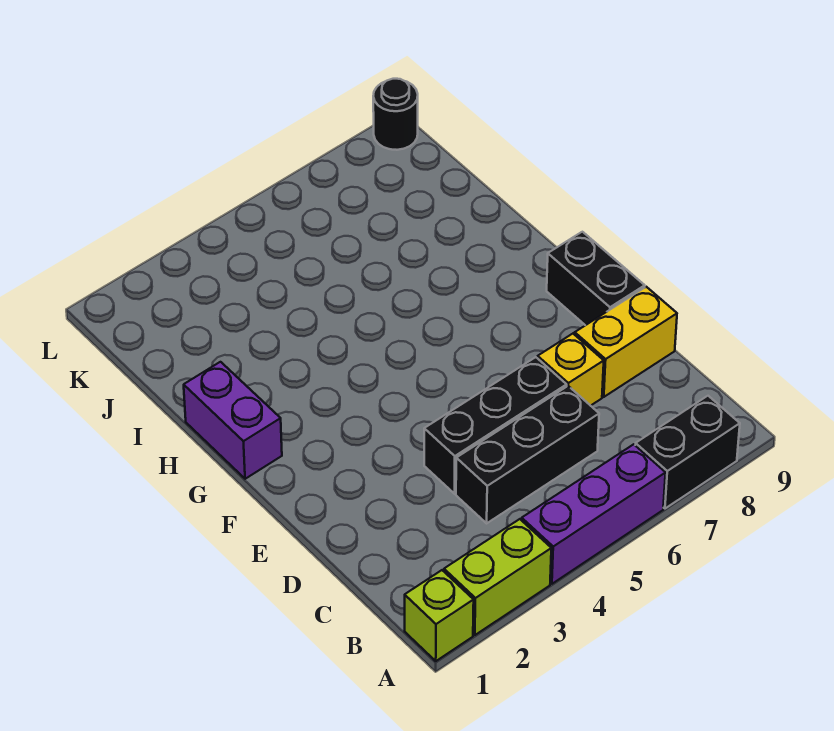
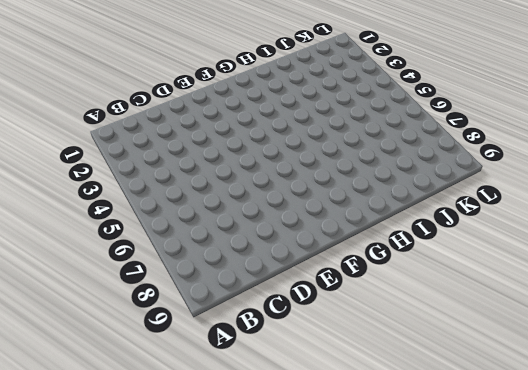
none -> lime 1x1 brick [405,570,474,661]
none -> lime 1x2 brick [444,519,551,635]

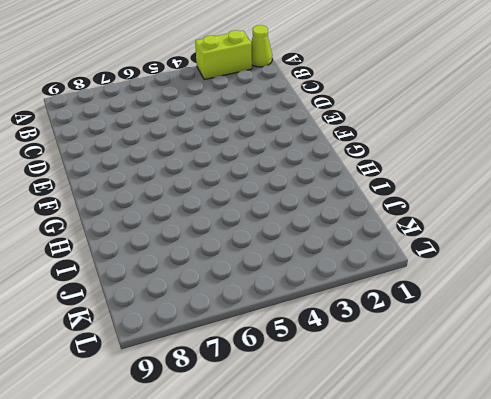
lime 1x1 cone [251,25,272,67] -> lime 1x1 brick [405,570,474,661]
none -> purple 1x3 brick [522,444,666,584]
none -> black 1x2 brick [635,396,740,508]

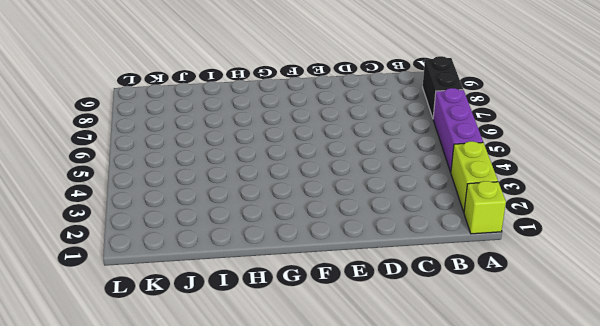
none -> black 1x3 brick [456,386,599,523]
none -> black 1x3 brick [424,357,567,494]

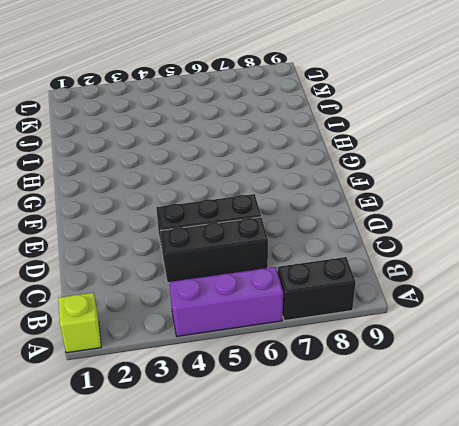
none -> lime 1x2 brick [444,519,551,635]
none -> yellow 1x1 brick [538,334,604,406]

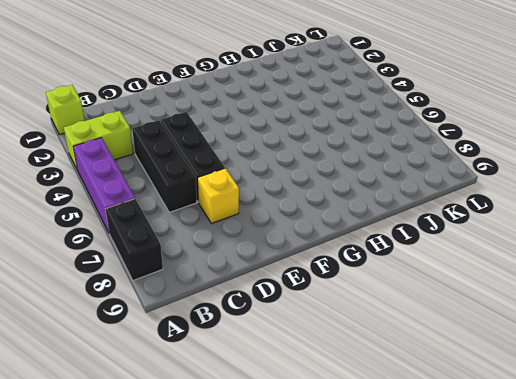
lime 1x2 brick [64,111,133,170] -> lime 1x2 brick turned to [444,519,551,635]
none -> yellow 1x2 brick [575,287,677,397]
none -> black 1x2 brick [547,232,645,325]

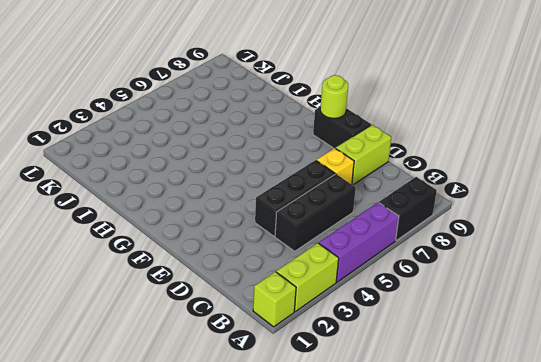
lime 1x2 brick [336,125,391,185] -> yellow 1x2 brick [575,287,677,397]
lime 1x1 round brick [320,75,348,118] -> none
none -> purple 1x2 brick [184,362,282,479]
none -> black 1x1 round brick [373,79,418,150]

